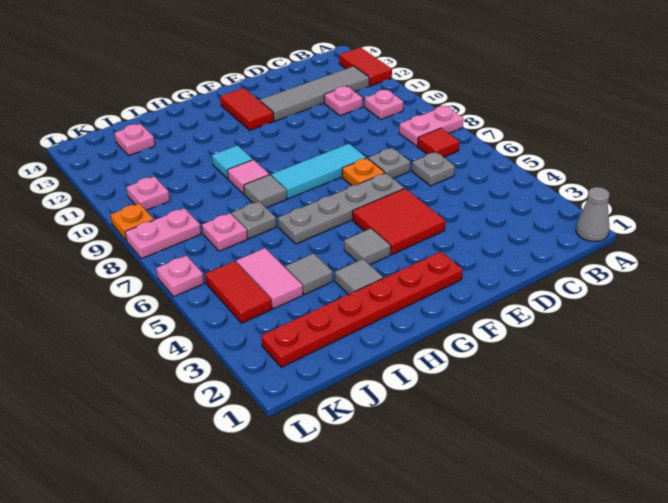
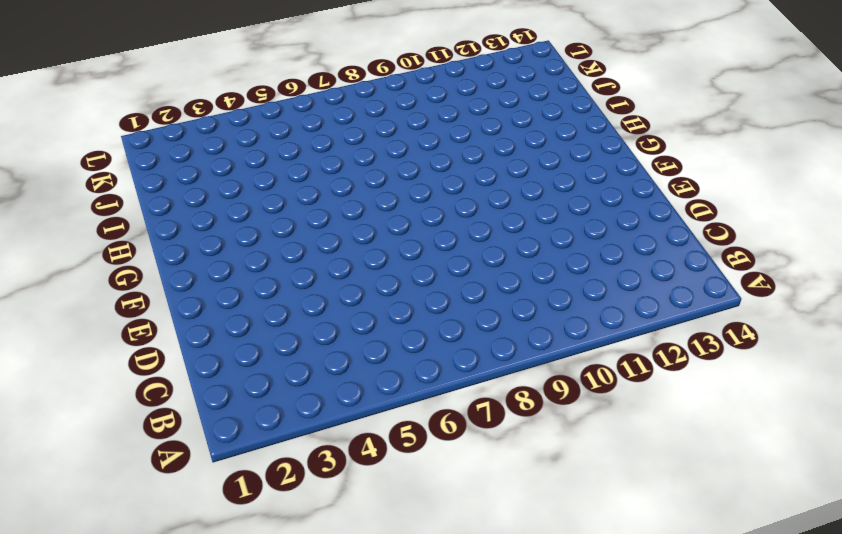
none -> grey 1x1 cone [576,187,609,242]
none -> pink 1x2 plate [399,106,464,146]
none -> red 1x2 tile [339,47,392,86]
none -> red 1x1 tile [418,128,459,157]

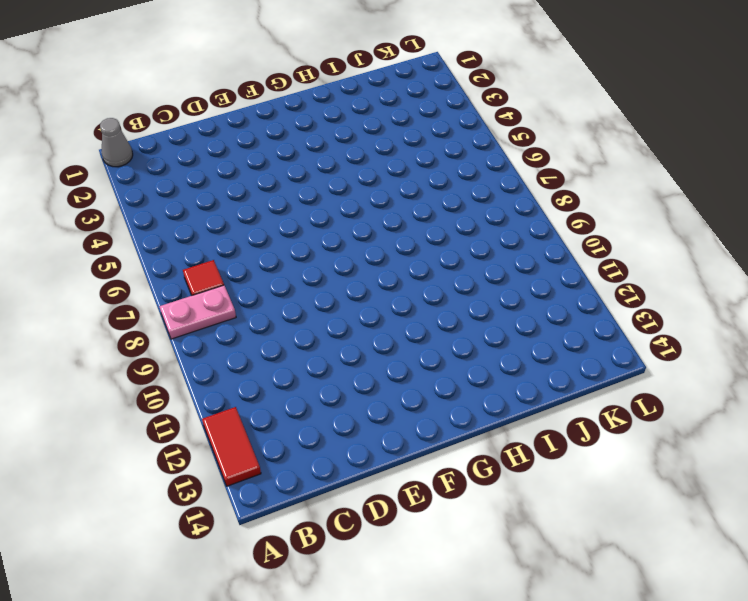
none -> pink 1x1 plate [365,90,403,119]
none -> grey 1x4 tile [260,66,369,121]
none -> grey 1x1 plate [412,152,455,186]
none -> pink 1x1 plate [324,86,363,116]

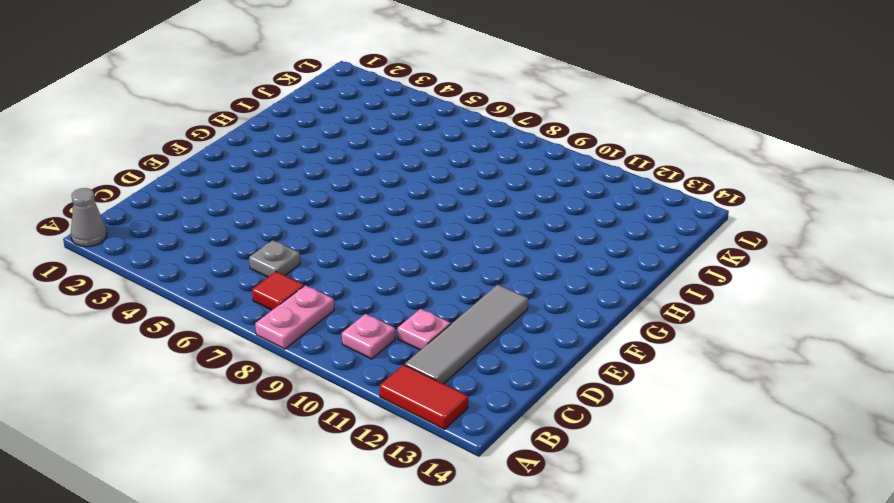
none -> grey 1x1 plate [368,148,410,178]
none -> red 2x2 tile [353,189,445,255]
none -> grey 1x4 plate [278,173,404,244]
none -> orange 1x1 plate [342,158,385,186]

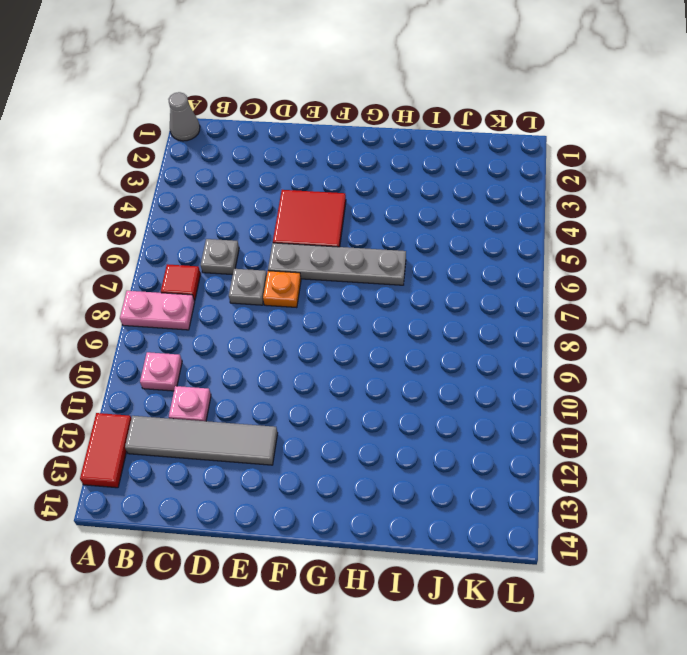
none -> cyan 1x3 tile [271,144,366,199]
none -> red 1x6 plate [261,252,463,367]
none -> red 1x2 tile [220,88,274,130]
none -> grey 1x1 tile [344,228,391,265]

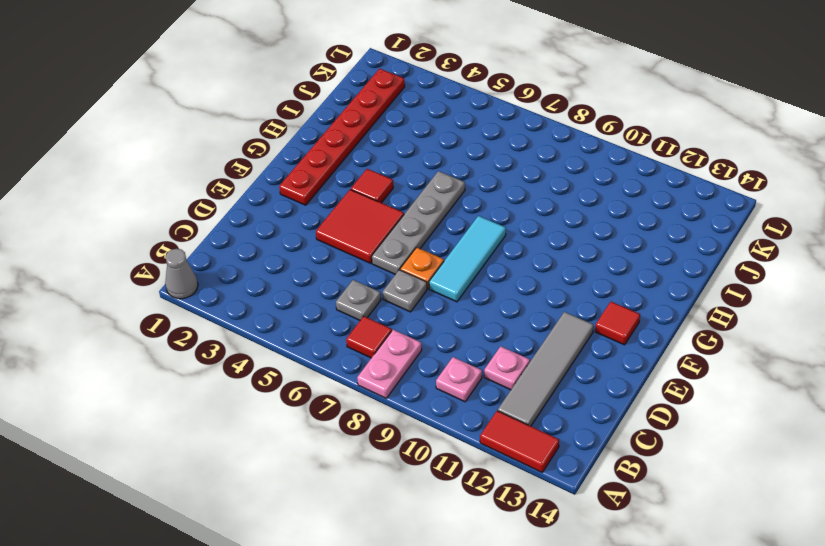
red 1x1 tile [595,302,640,345] -> red 1x2 tile [220,88,274,130]
red 1x1 tile [351,169,393,203] -> grey 1x1 tile [344,228,391,265]
none -> grey 1x1 tile [335,259,383,295]
none -> grey 1x1 tile [244,175,287,208]
none -> pink 1x1 tile [227,160,269,194]
none -> cyan 1x1 tile [212,145,253,179]

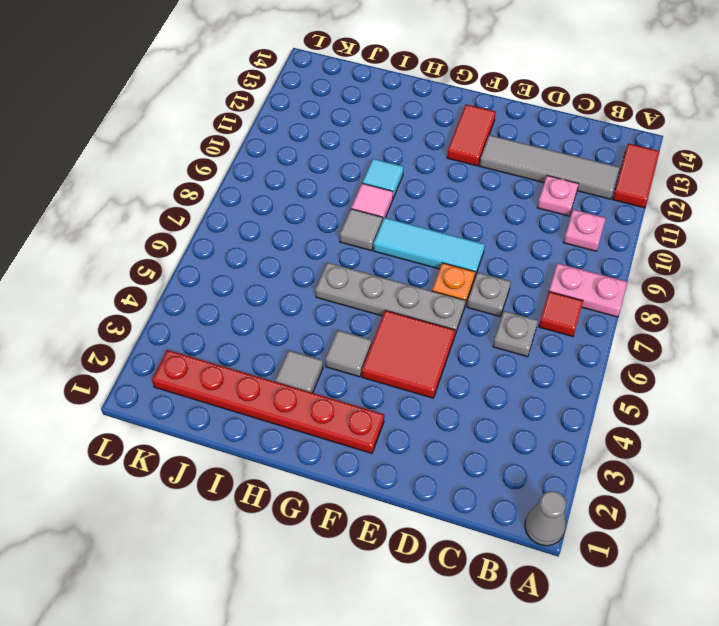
none -> grey 1x1 tile [285,253,333,295]
none -> grey 1x1 plate [232,202,276,239]
none -> pink 1x2 tile [236,248,303,309]
none -> pink 1x1 plate [202,213,247,251]

